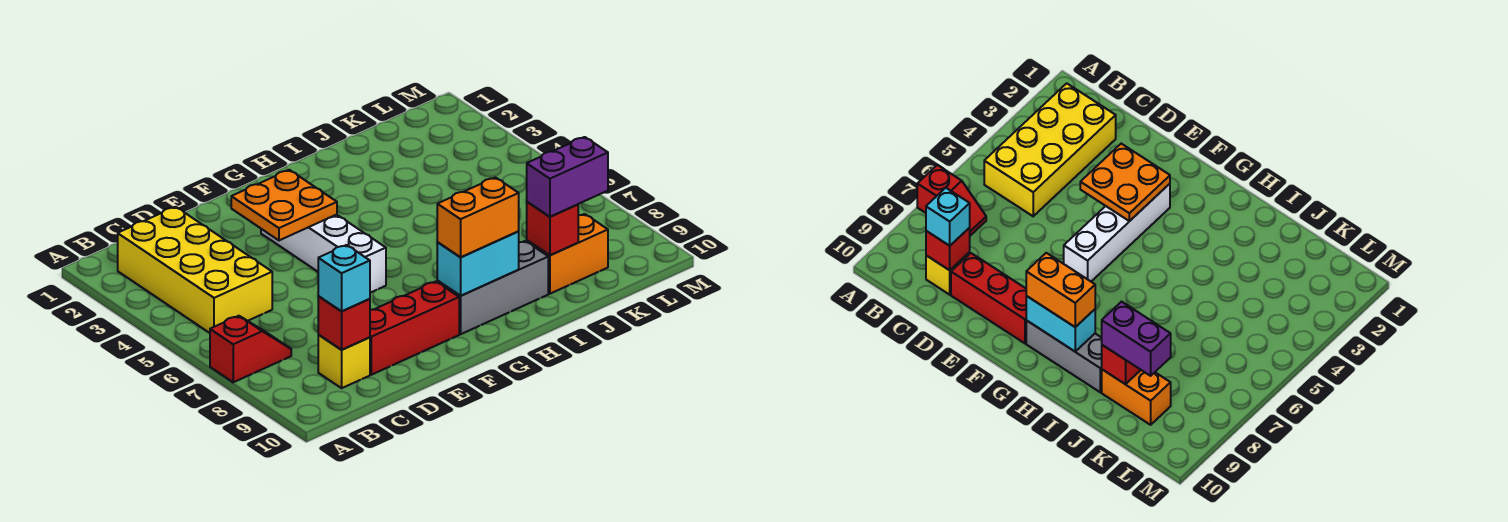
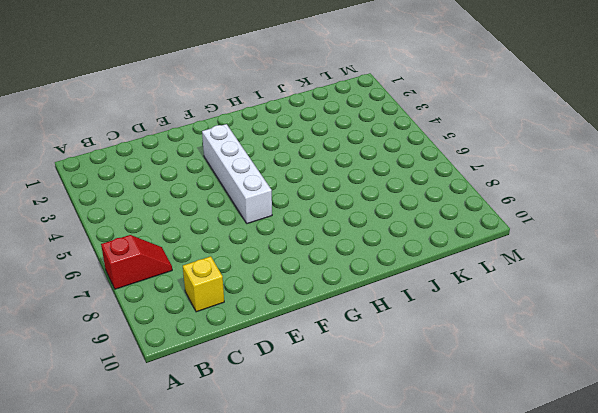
none -> yellow 2x4 brick [118,207,272,333]
none -> red 1x3 brick [370,281,459,375]
none -> grey 1x3 brick [437,241,548,334]

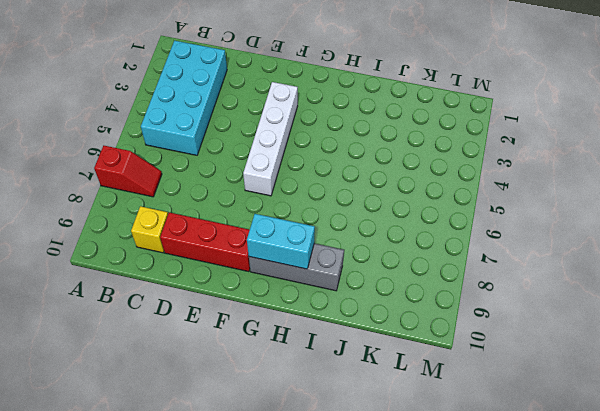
cyan 2x4 brick [141,41,227,155] -> yellow 2x4 brick [118,207,272,333]
none -> orange 1x2 brick [527,214,608,294]
none -> red 1x1 brick [318,296,370,350]
none -> orange 2x2 plate [231,170,337,240]

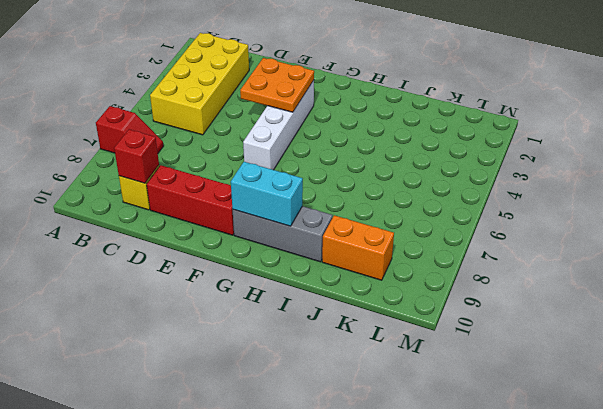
none -> red 1x1 brick [527,202,578,255]
none -> cyan 1x1 brick [318,245,370,311]
none -> orange 1x2 brick [437,177,519,257]

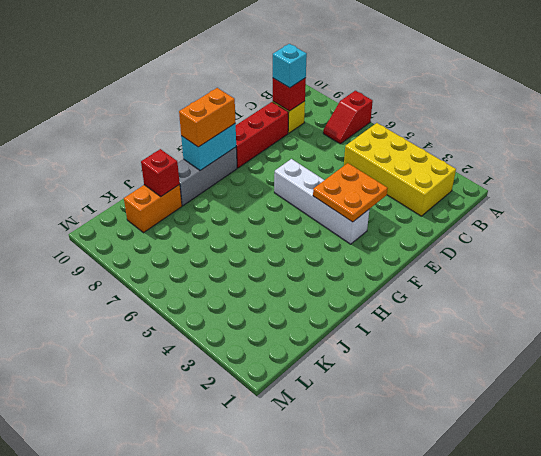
none -> purple 1x2 brick [527,137,608,217]

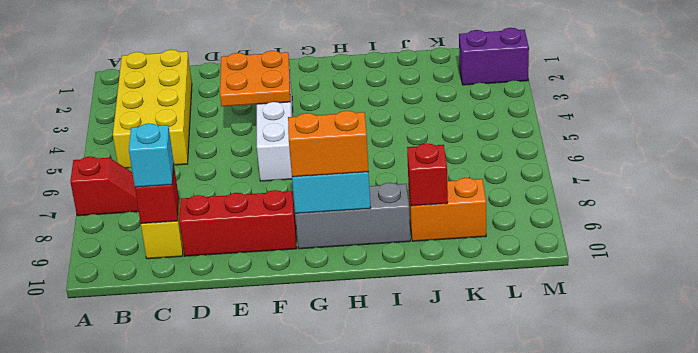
purple 1x2 brick [459,28,529,85] -> purple 1x2 brick moved to [527,137,608,217]

